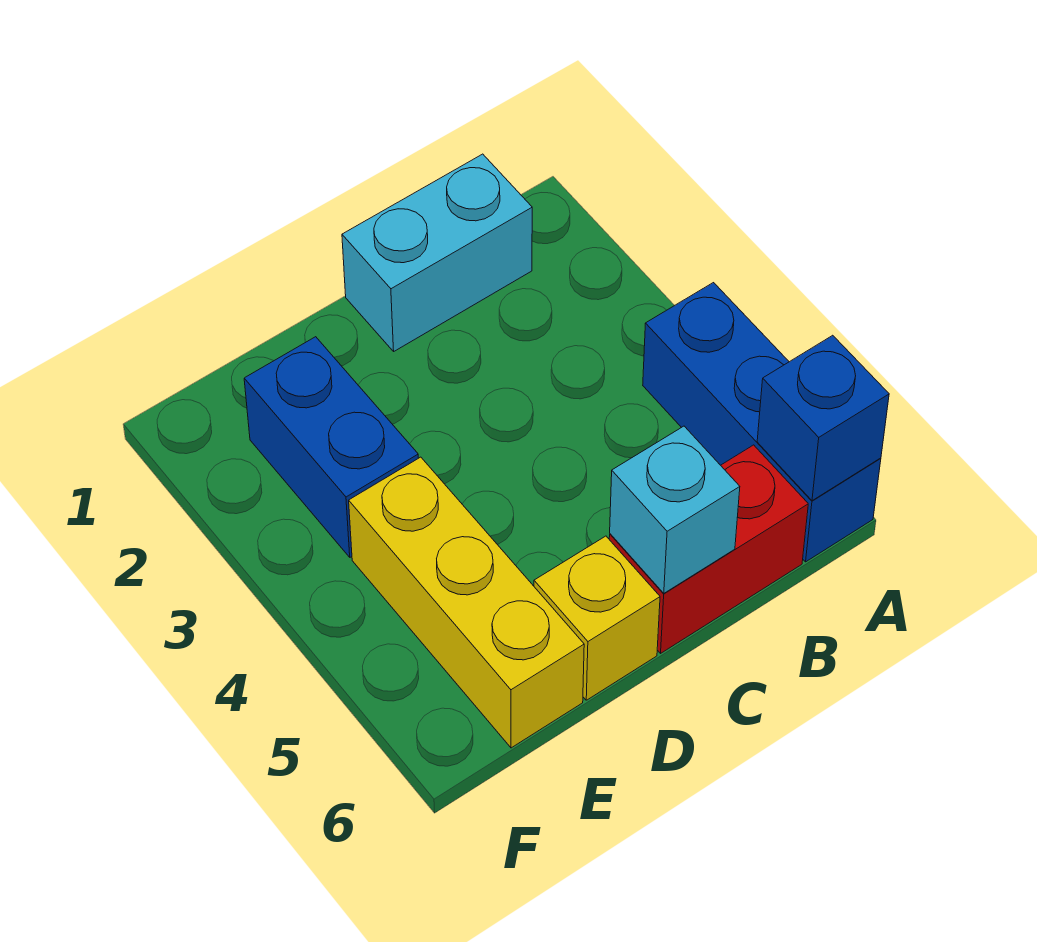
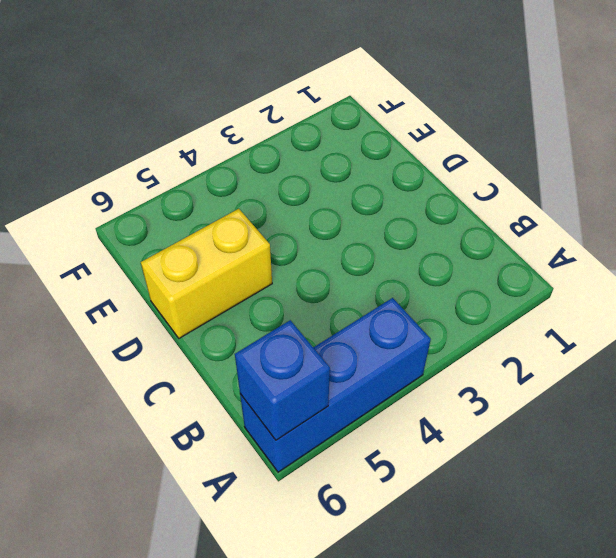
yellow 1x2 brick [141,209,272,338] -> yellow 1x1 brick [534,536,660,700]
none -> cyan 1x2 brick [342,154,532,351]
none -> red 1x2 brick [609,445,808,653]

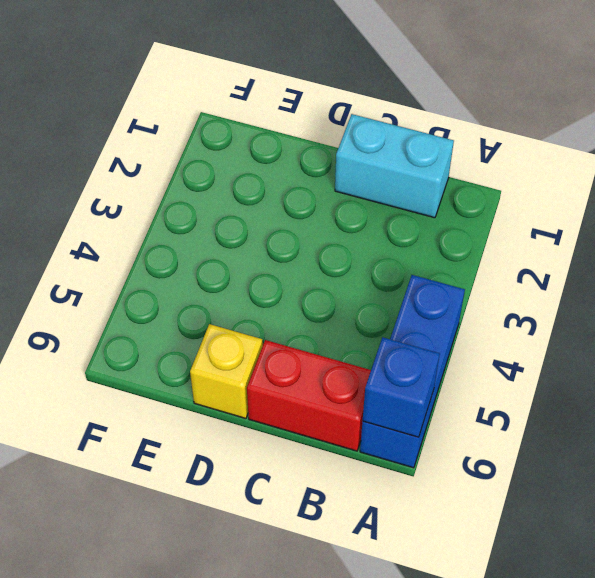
none -> blue 1x2 brick [244,337,418,557]
none -> yellow 1x3 brick [349,457,584,748]

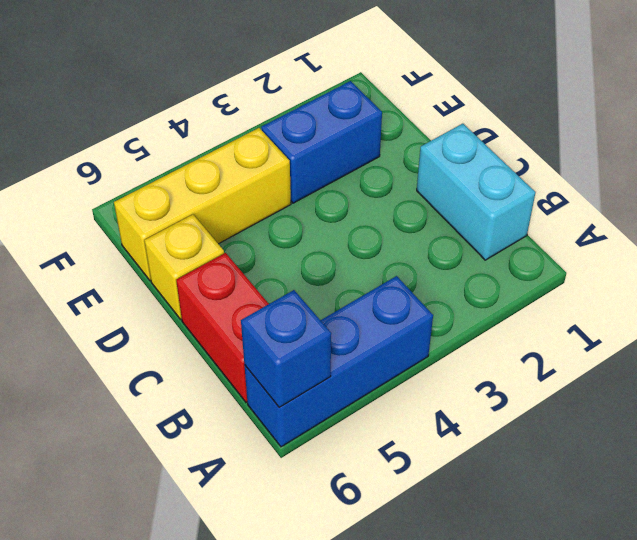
none -> cyan 1x1 brick [610,426,740,593]

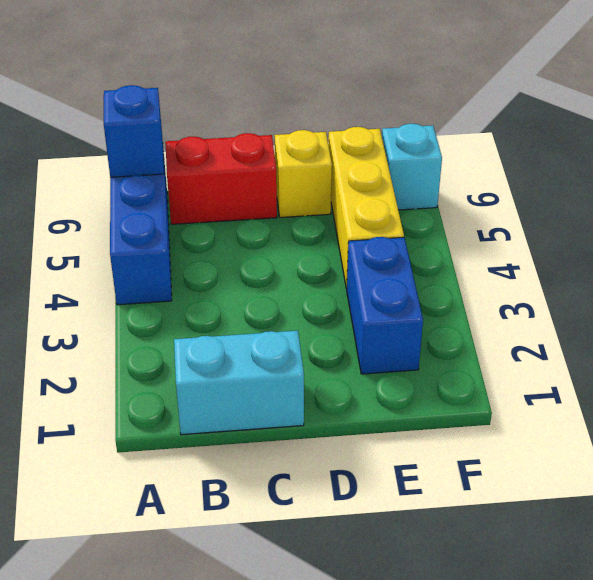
cyan 1x1 brick [382,124,442,210] -> cyan 1x1 brick moved to [610,426,740,593]

